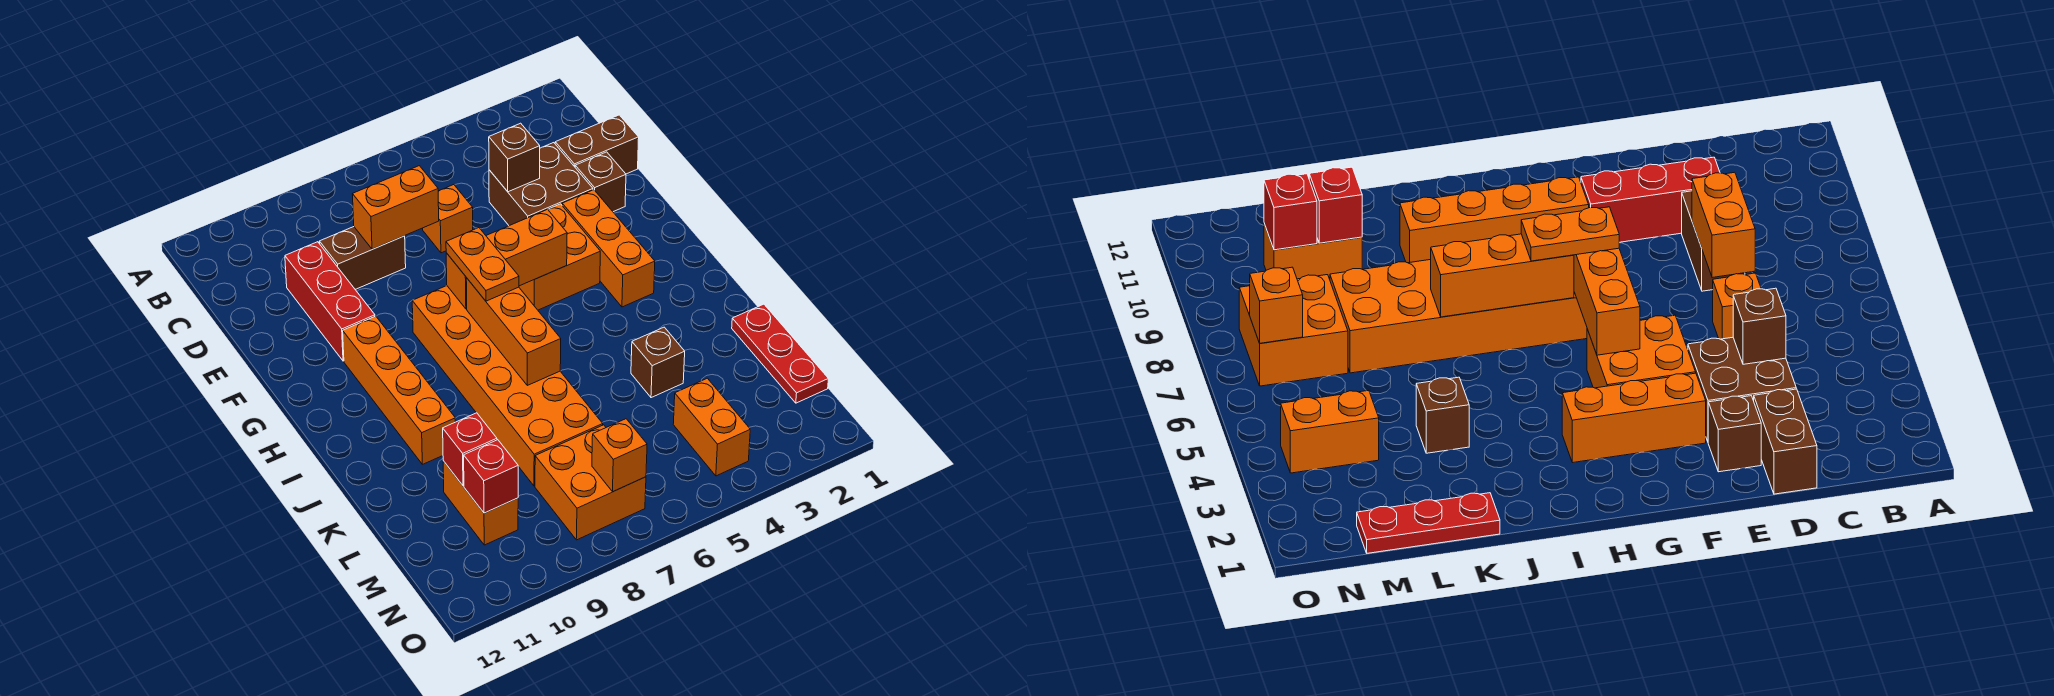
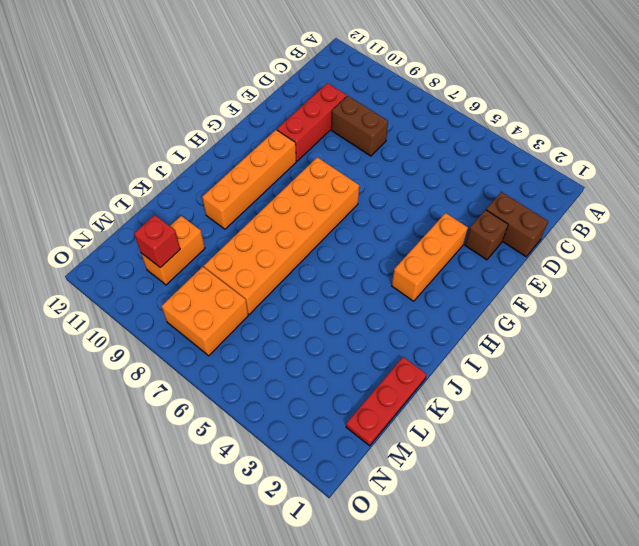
none -> brown 2x2 brick [489,143,593,226]
none -> orange 1x1 brick [422,185,473,253]
none -> orange 2x2 brick [519,204,600,310]

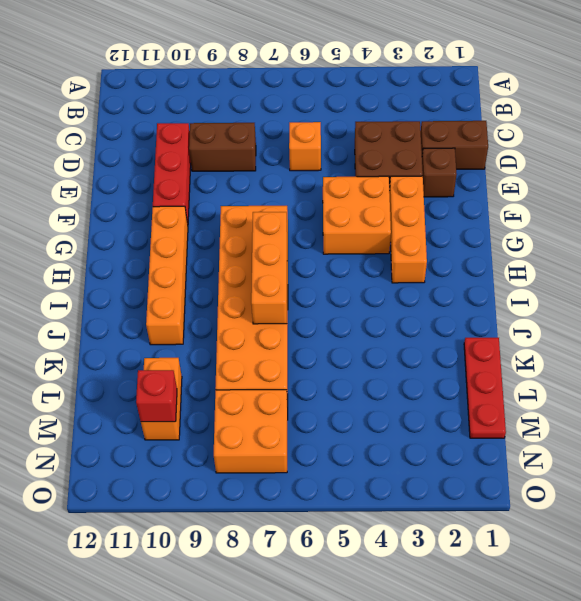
none -> brown 1x1 brick [631,327,685,398]
none -> orange 1x2 brick [673,378,750,476]
none -> brown 1x1 brick [489,123,540,192]

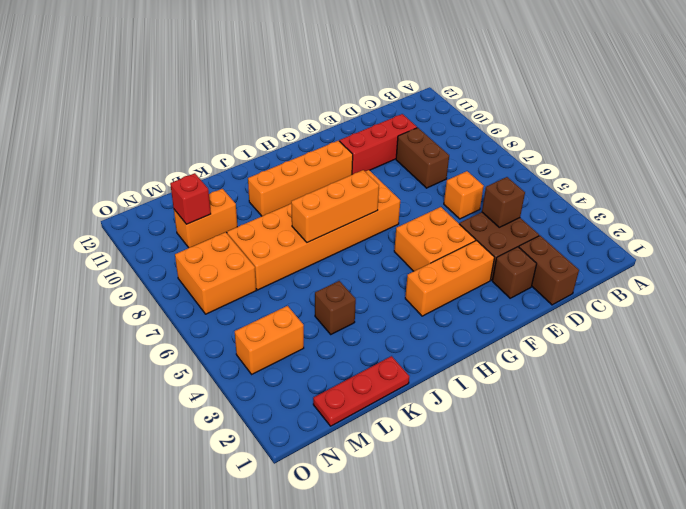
none -> orange 1x2 brick [353,166,439,249]
none -> orange 1x3 brick [446,209,567,309]
none -> red 1x1 brick [443,413,497,486]

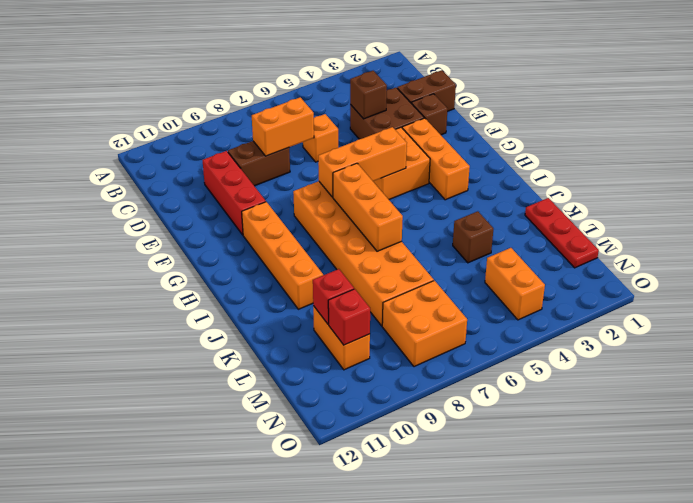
none -> orange 1x1 brick [592,419,647,492]
none -> orange 1x2 plate [446,228,519,301]

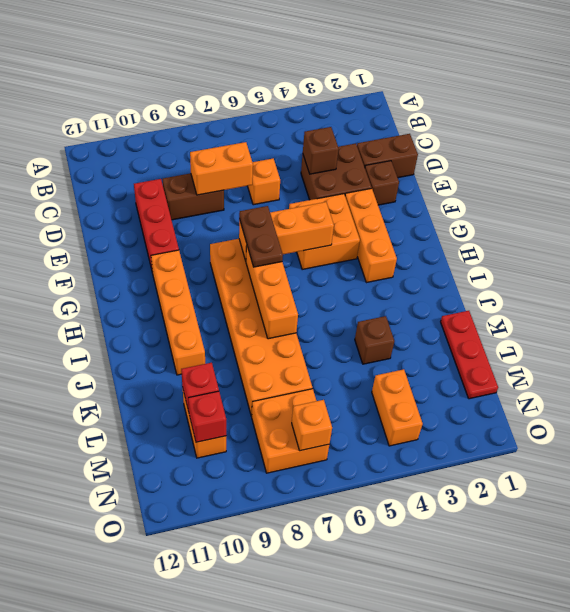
brown 1x2 plate [239,206,283,267] -> orange 1x2 plate [446,228,519,301]

